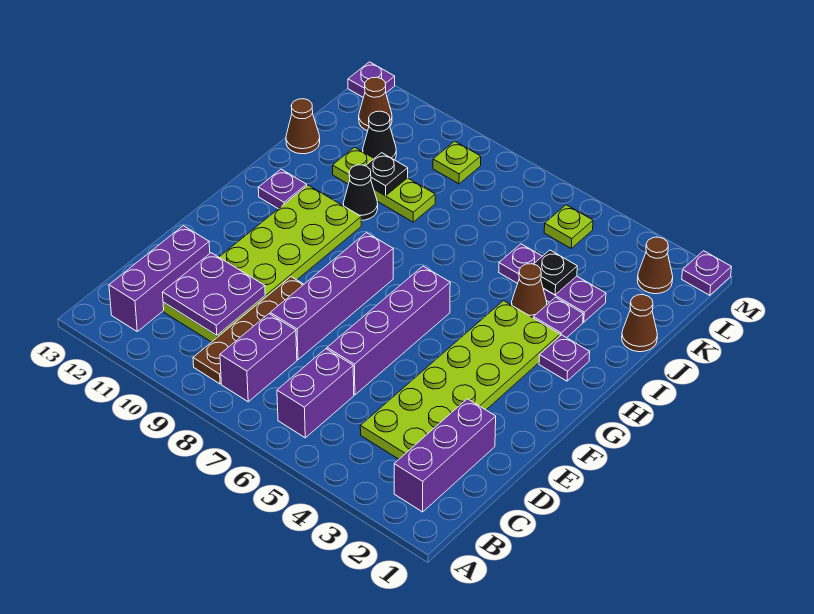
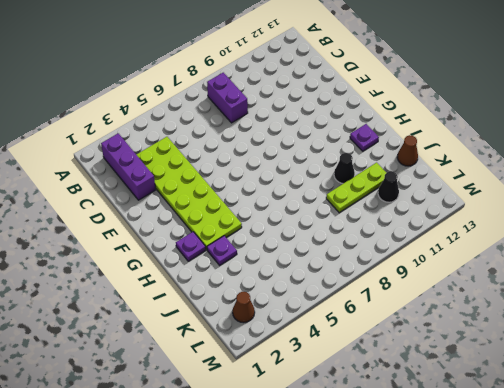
none -> purple 1x2 brick [277,349,354,438]
none -> brown 1x4 plate [193,277,304,384]
none -> purple 1x3 brick [109,226,210,331]

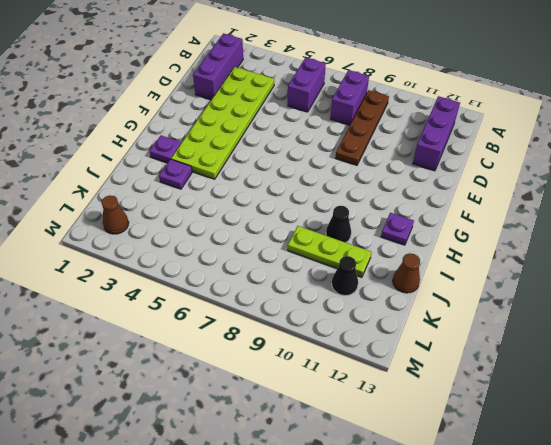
none -> lime 2x6 plate [163,185,361,342]
none -> purple 1x4 brick [327,266,450,395]
none -> purple 1x4 brick [270,233,393,360]

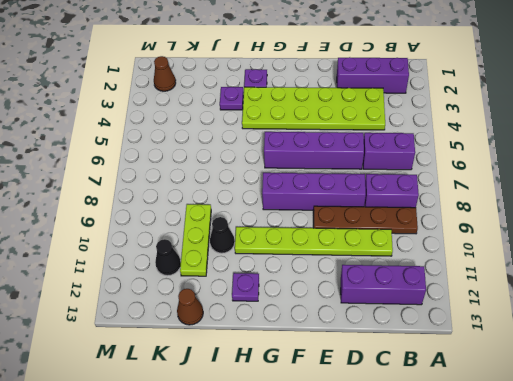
lime 1x6 plate [235,227,393,256] -> lime 2x6 plate [163,185,361,342]
none -> brown 1x1 cone [512,264,547,318]
none -> brown 1x1 cone [622,295,657,352]
none -> purple 1x3 plate [499,244,606,322]

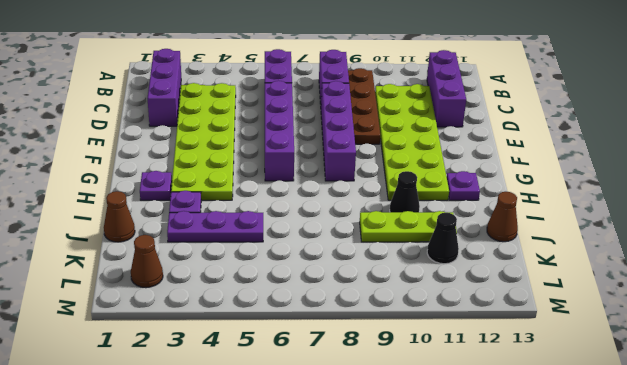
none -> brown 1x1 cone [512,264,547,318]
none -> lime 1x1 plate [544,205,593,248]
none -> lime 1x1 plate [433,141,481,184]

